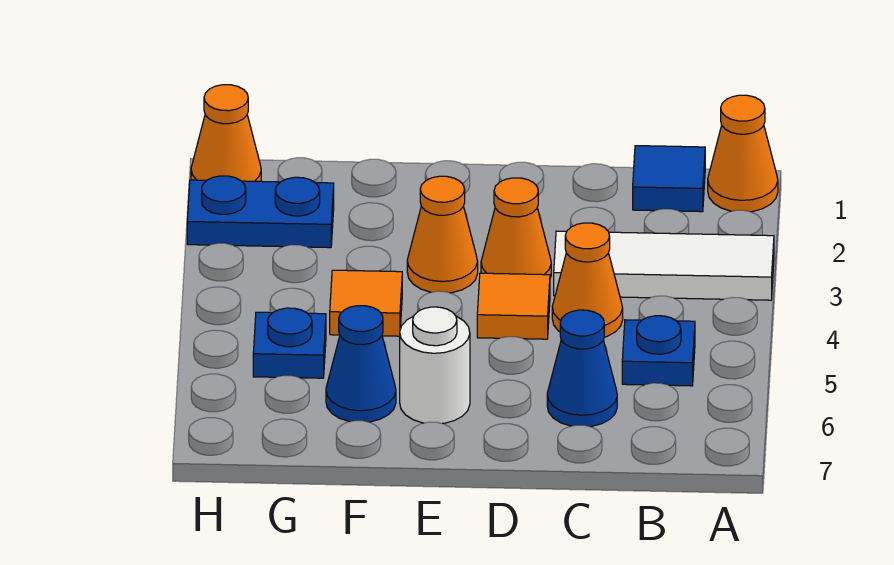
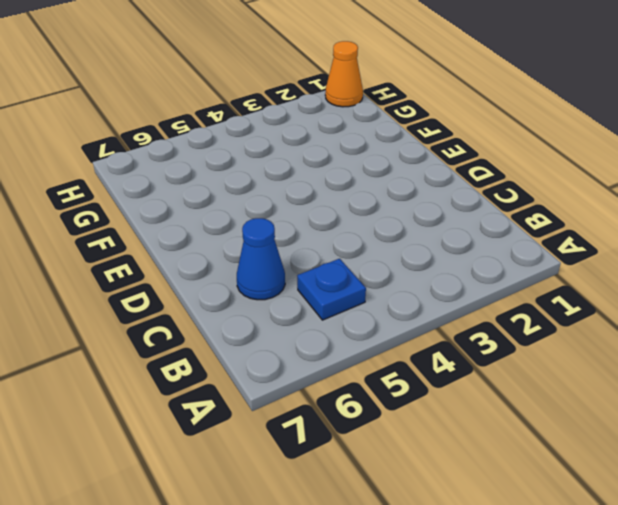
none -> orange 1x1 cone [708,95,778,212]
none -> white 1x3 tile [554,231,774,300]
none -> blue 1x1 tile [633,146,705,212]

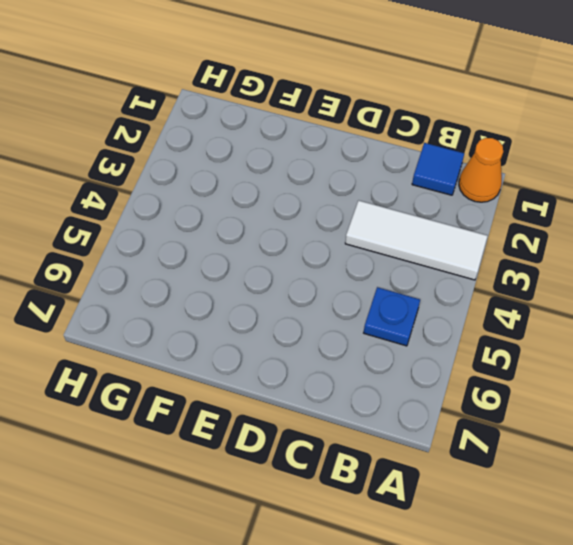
none -> orange 1x1 cone [552,223,623,337]
none -> blue 1x1 cone [547,310,617,427]
none -> orange 1x1 cone [481,178,551,278]

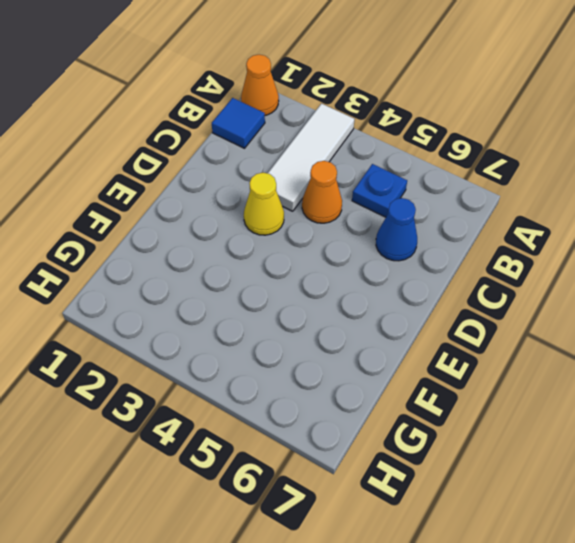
yellow 1x1 cone [244,173,284,235] -> orange 1x1 cone [481,178,551,278]
none -> orange 1x1 tile [477,273,550,339]
none -> orange 1x1 cone [407,176,478,293]
none -> white 1x1 round brick [400,307,470,424]

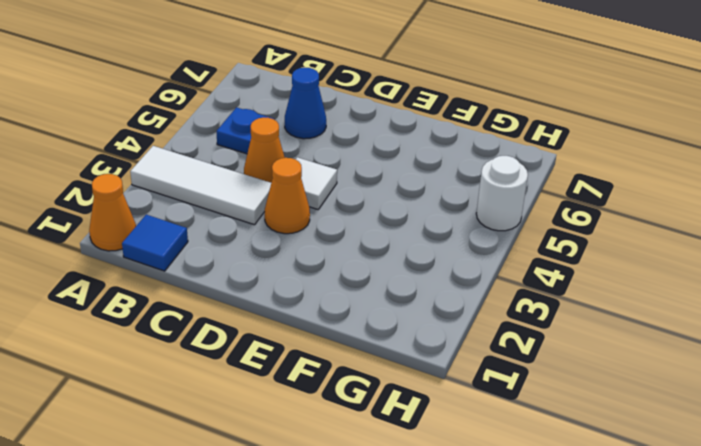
white 1x1 tile [296,157,337,209] -> orange 1x1 tile [477,273,550,339]
white 1x1 round brick [476,156,528,231] -> white 1x1 round brick moved to [400,307,470,424]
none -> orange 1x1 cone [407,176,478,293]
none -> orange 1x1 tile [330,270,402,336]
none -> blue 1x1 cone [326,306,396,422]

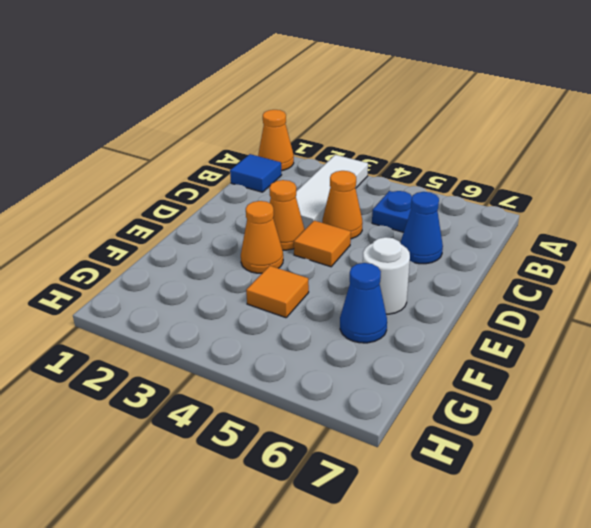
none -> blue 1x2 plate [187,176,334,248]
none -> blue 1x1 plate [253,308,326,378]
none -> orange 1x1 cone [191,85,261,181]

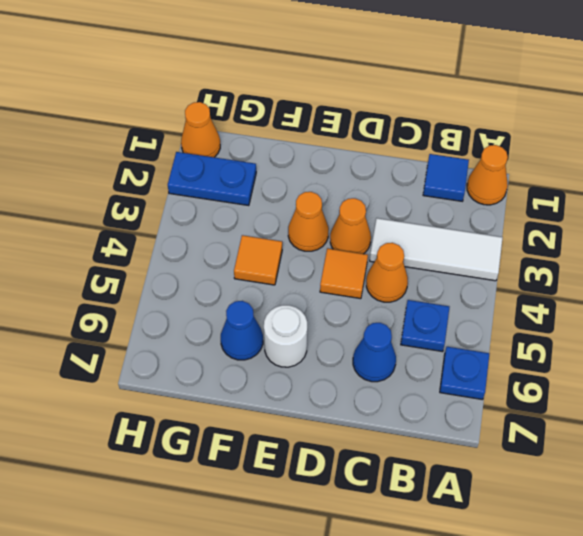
blue 1x1 plate [440,347,489,400] -> blue 1x1 plate moved to [253,308,326,378]

